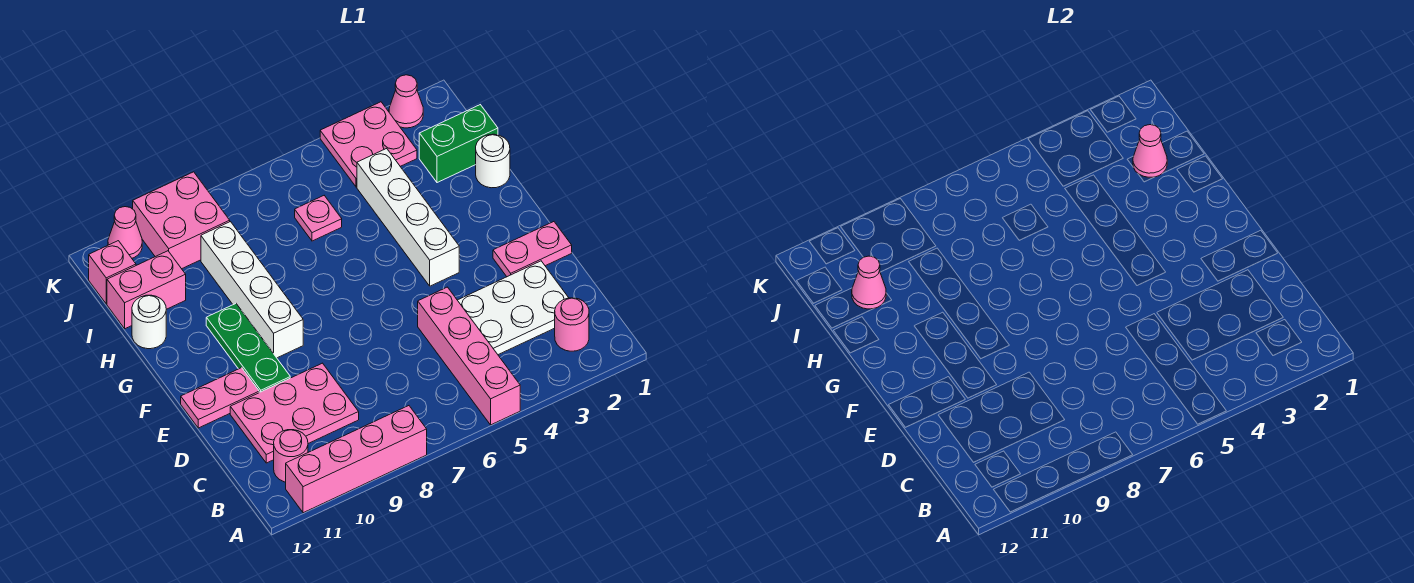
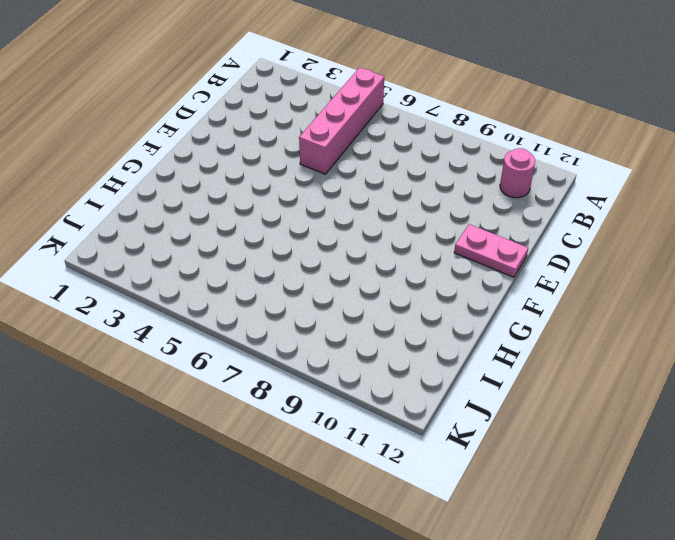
none -> pink 1x4 brick [286,406,427,513]
none -> pink 1x1 round brick [555,298,589,351]
none -> white 2x3 plate [458,261,569,355]

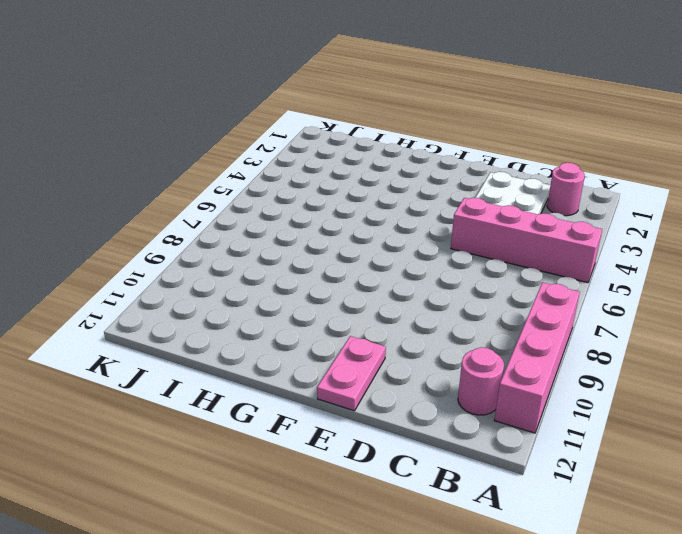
none -> pink 2x3 plate [230,363,359,463]
none -> pink 1x2 plate [493,222,572,277]
none -> green 1x3 plate [206,304,290,392]

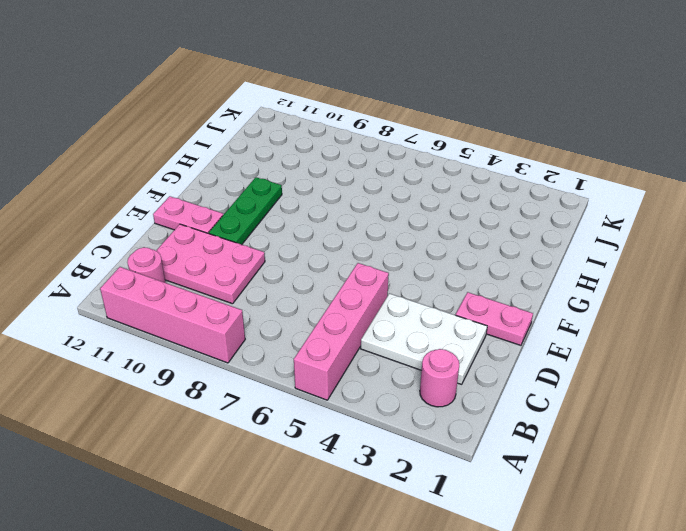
none -> white 1x4 brick [357,148,459,286]
none -> white 1x4 brick [201,222,303,358]
none -> white 1x1 round brick [476,134,510,188]

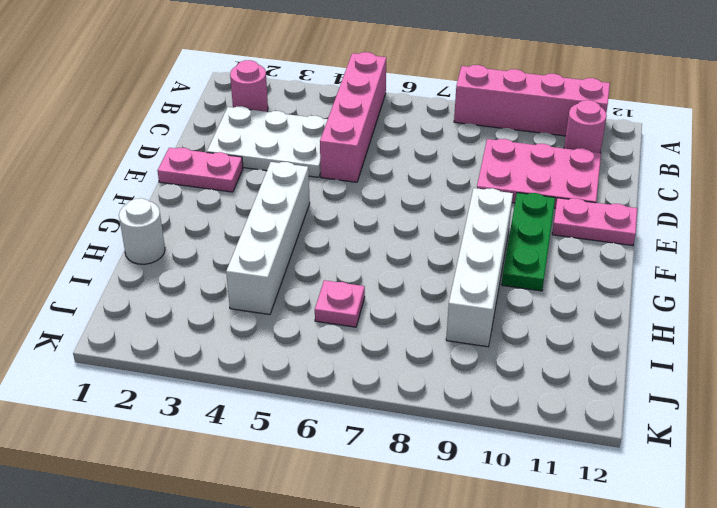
none -> white 1x1 round brick [132,295,166,349]
none -> green 1x2 brick [419,105,498,183]
none -> pink 1x2 brick [107,251,186,329]

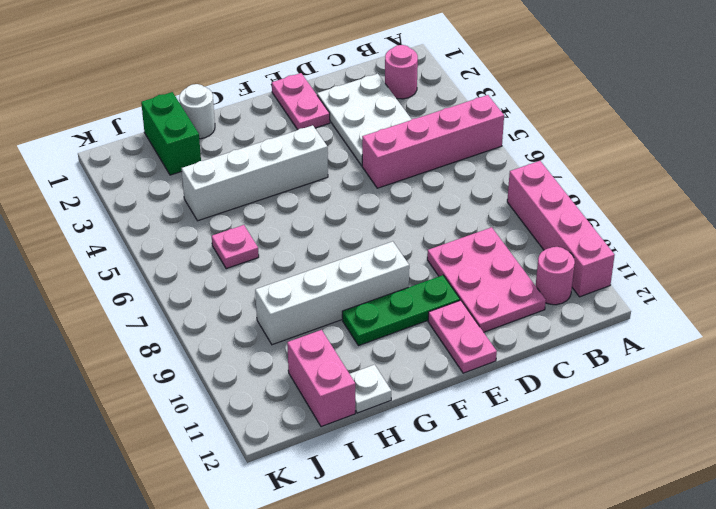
white 1x1 plate [350,365,391,413] -> white 1x1 round brick [132,295,166,349]
none -> pink 2x2 plate [320,102,417,187]
none -> pink 2x2 brick [133,172,230,269]
none -> pink 1x1 brick [89,241,136,304]

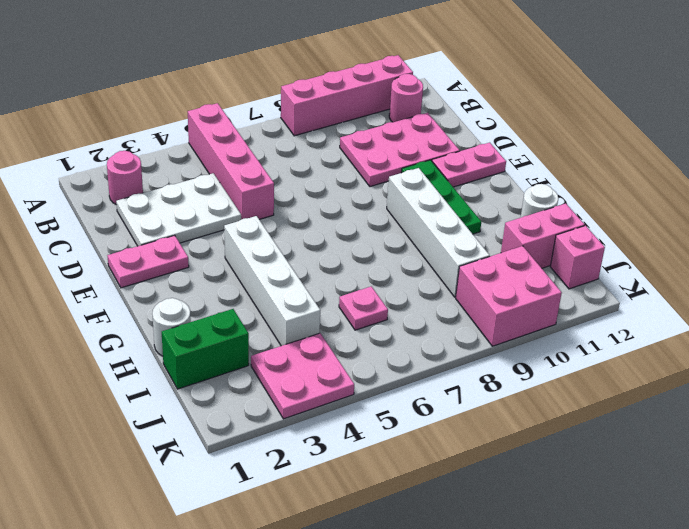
none -> pink 1x1 cone [389,75,423,128]
none -> pink 1x1 cone [108,207,142,258]
none -> pink 1x1 cone [1133,125,1167,177]

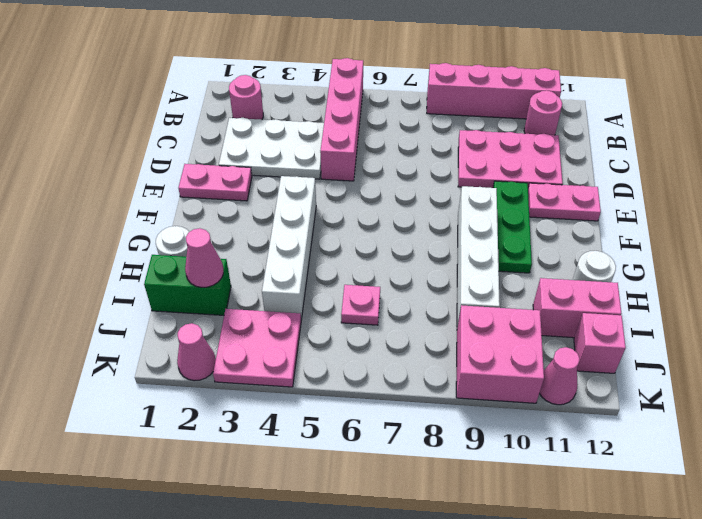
none -> pink 1x1 cone [852,256,886,309]

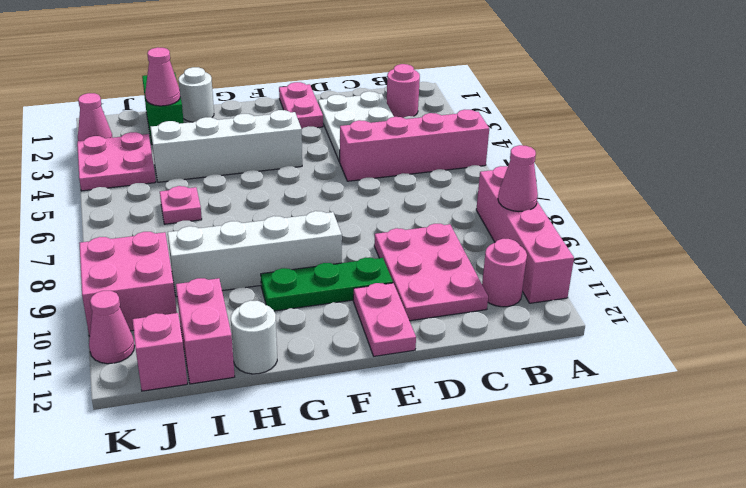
pink 1x1 cone [498,145,538,212] -> pink 1x1 cone moved to [852,256,886,309]

